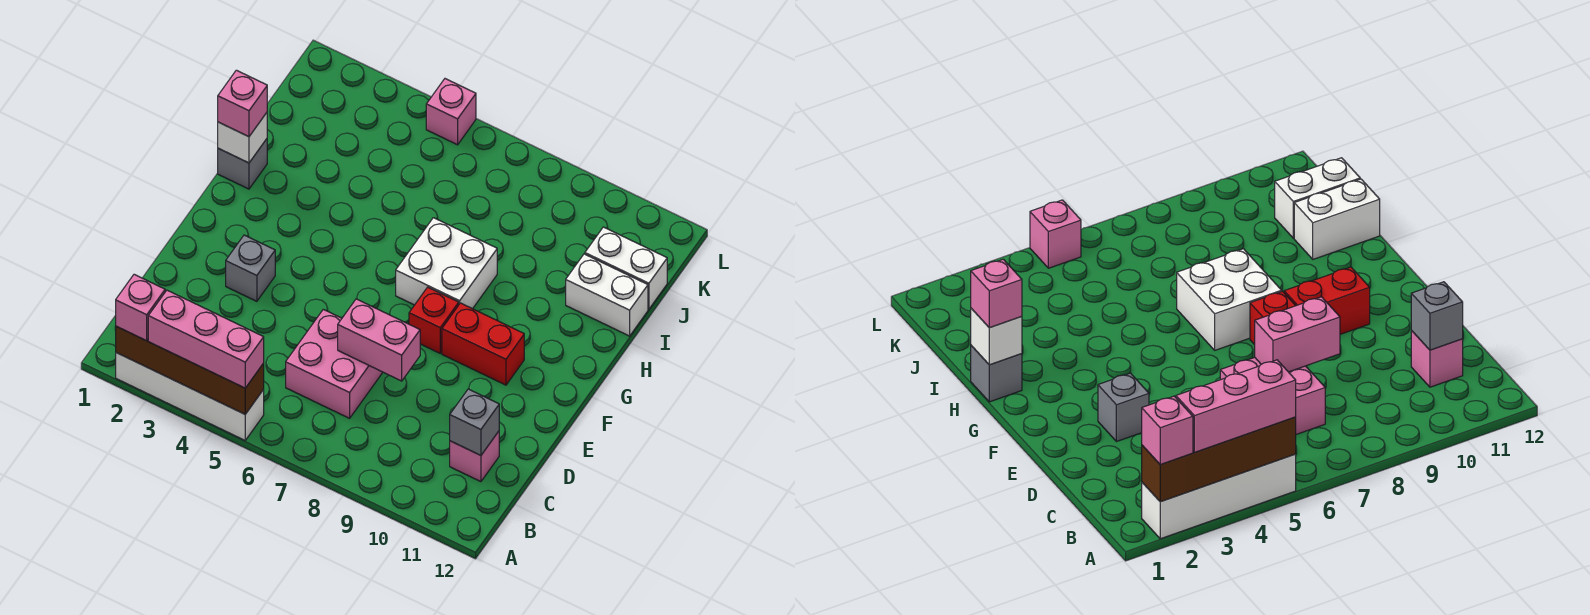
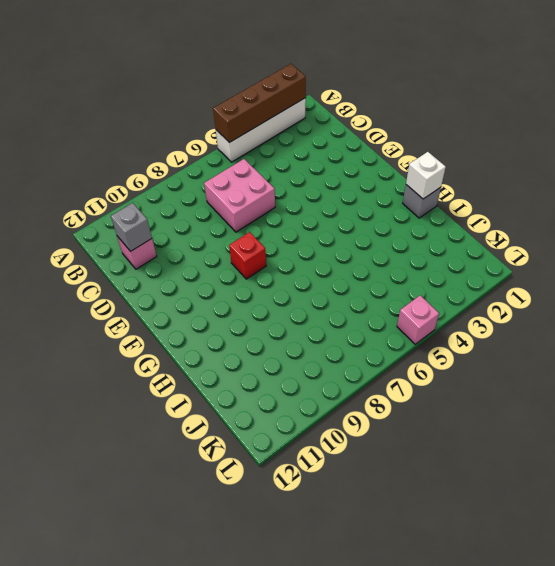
none -> grey 1x1 brick [226,235,275,301]
none -> red 1x2 brick [442,303,524,385]
none -> white 2x2 brick [396,218,497,309]

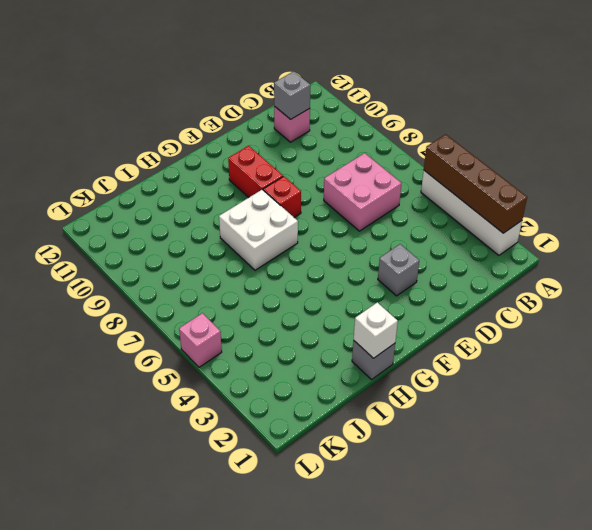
none -> white 1x2 brick [566,254,648,336]
none -> white 1x2 brick [585,227,667,309]
none -> pink 1x2 brick [338,299,420,381]

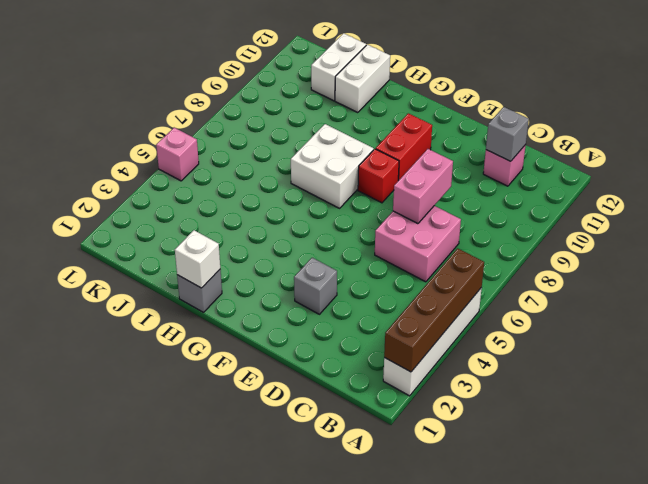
none -> pink 1x1 brick [116,274,165,341]
none -> pink 1x3 brick [148,290,264,388]
none -> pink 1x1 brick [218,70,267,137]

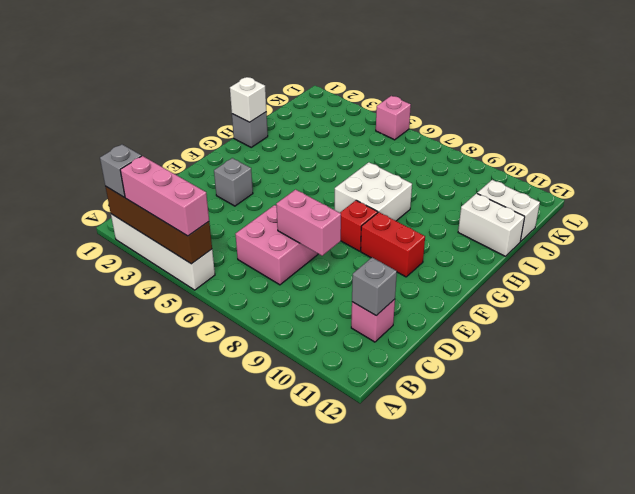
grey 1x1 brick [100,144,141,197] -> pink 1x1 brick [116,274,165,341]
none -> pink 1x1 brick [218,70,267,137]

